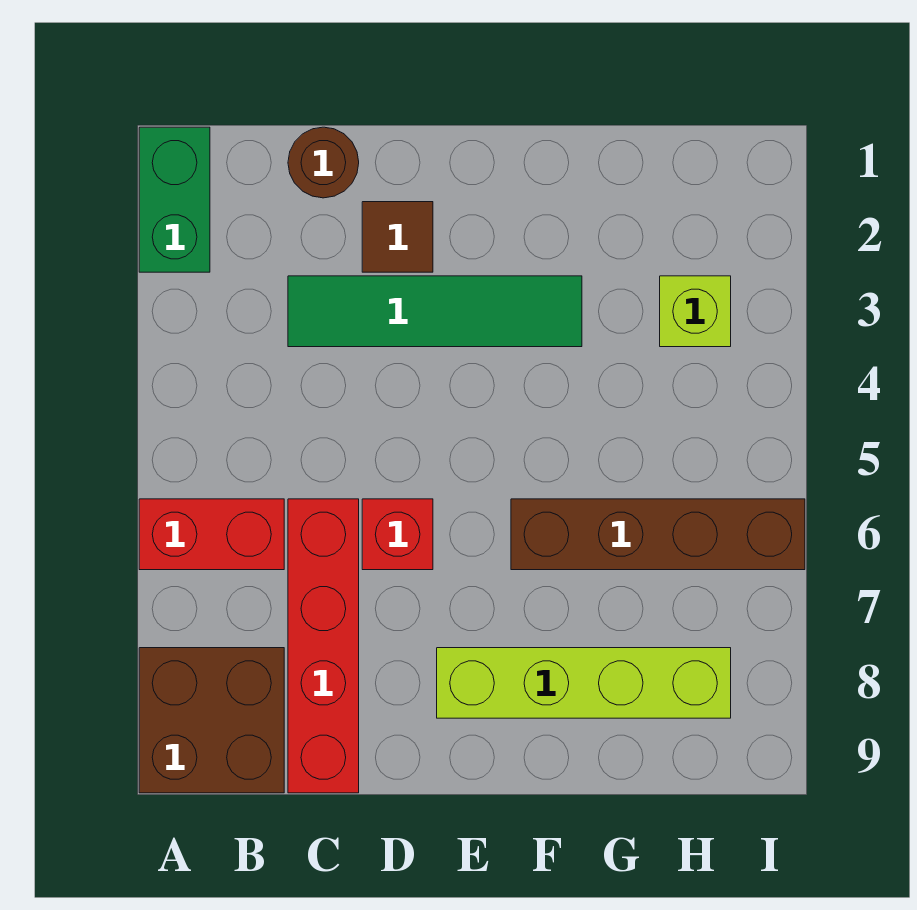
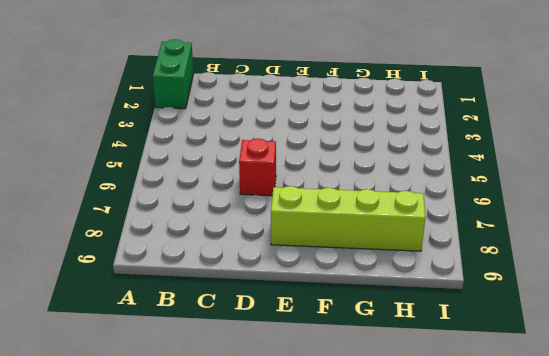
none -> red 1x2 brick [139,499,284,570]
none -> brown 2x2 brick [139,648,284,793]

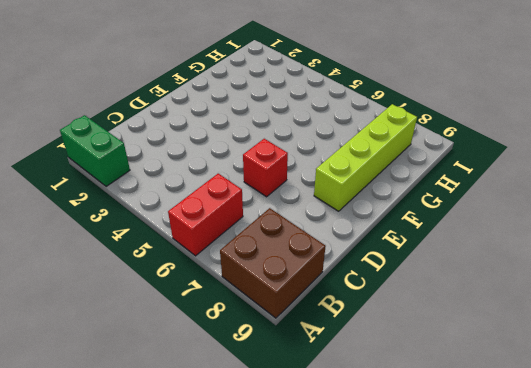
none -> brown 1x1 round brick [288,127,359,198]
none -> green 1x4 tile [288,276,582,347]

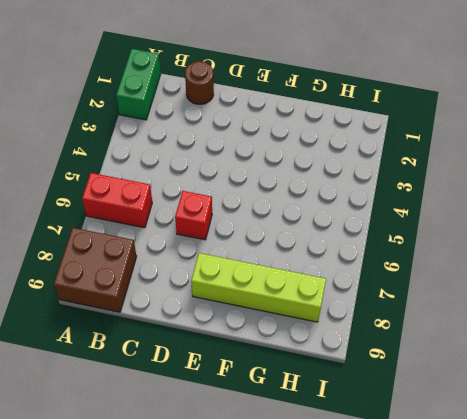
none -> green 1x4 tile [288,276,582,347]
none -> red 1x4 brick [288,499,359,793]

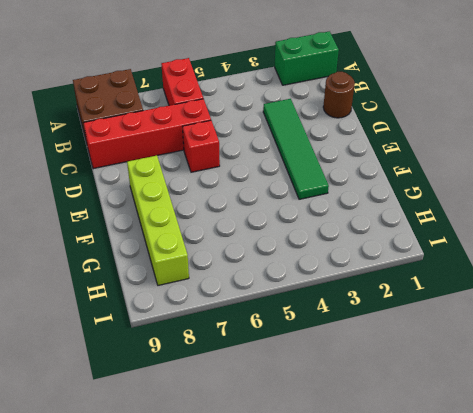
none -> brown 1x1 tile [362,202,433,272]
none -> brown 1x4 brick [511,499,805,570]

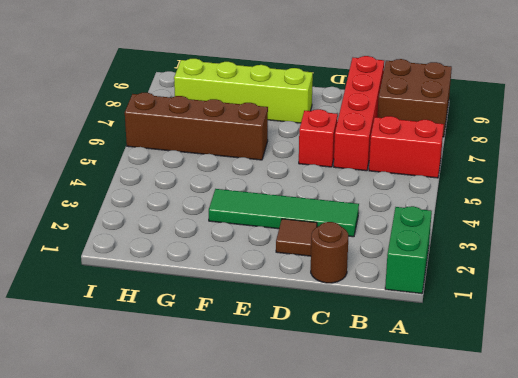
none -> lime 1x1 brick [660,276,731,347]

